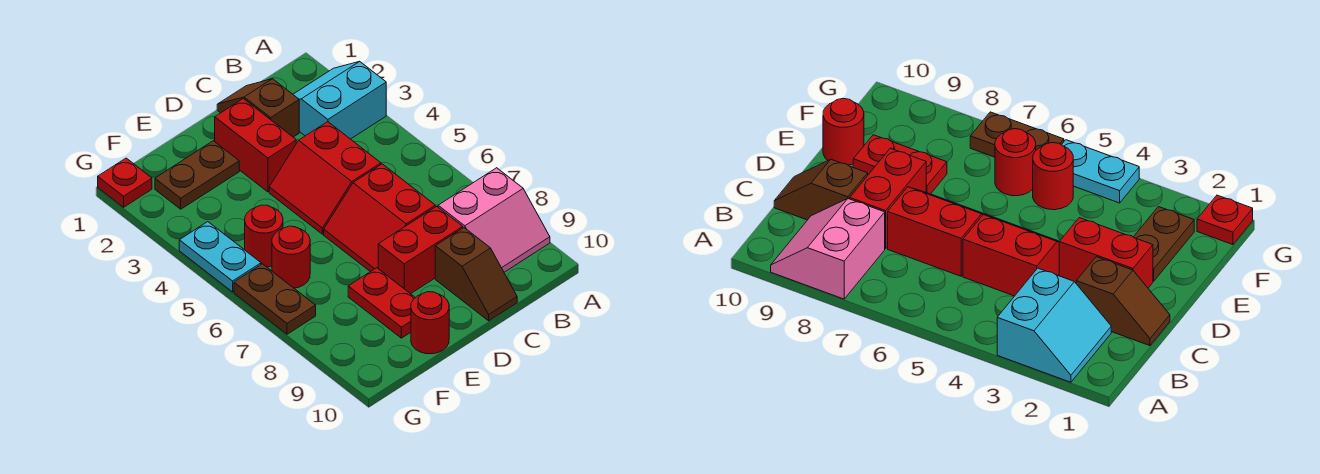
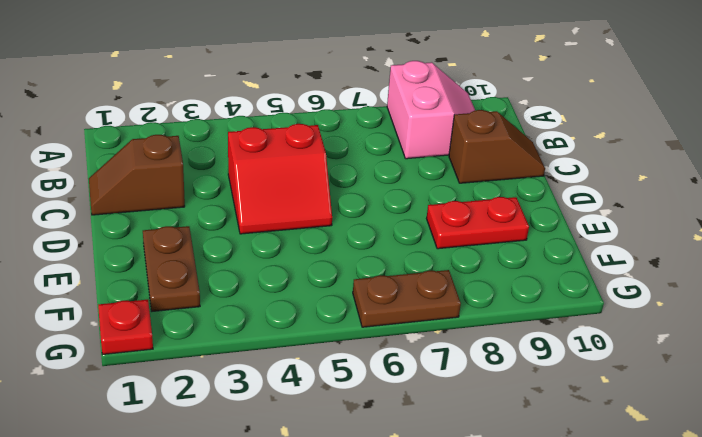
none -> cyan 2x2 slope [293,61,386,139]
none -> red 2x2 slope [324,164,435,272]
none -> red 1x2 brick [378,206,463,294]

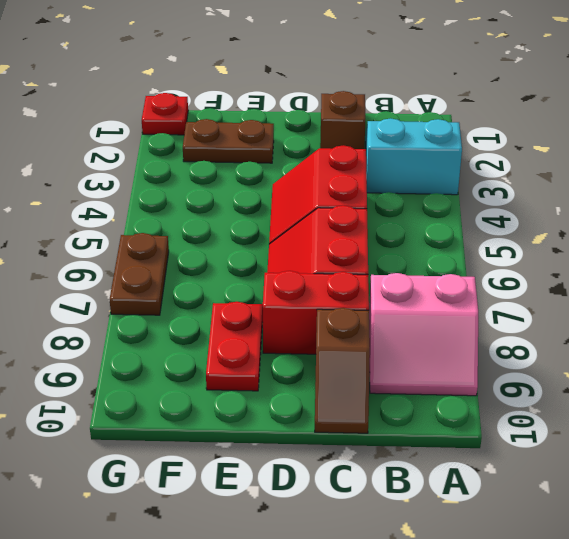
none -> red 1x2 brick [215,99,296,192]
none -> red 1x1 round brick [411,292,449,354]
none -> red 1x1 round brick [245,205,283,267]

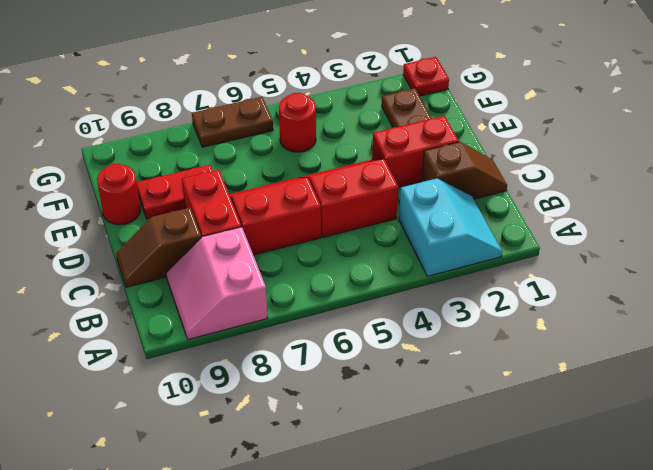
none -> red 1x1 round brick [272,226,310,288]
none -> cyan 1x2 plate [179,222,261,292]

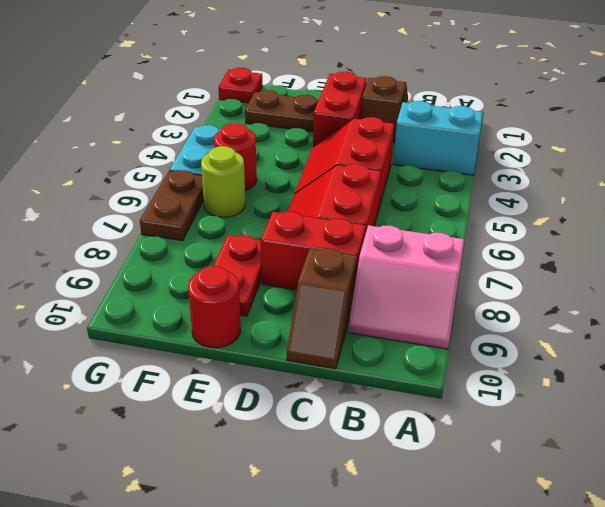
lime 1x1 round brick [201,146,246,217] -> red 1x1 round brick [272,226,310,288]

